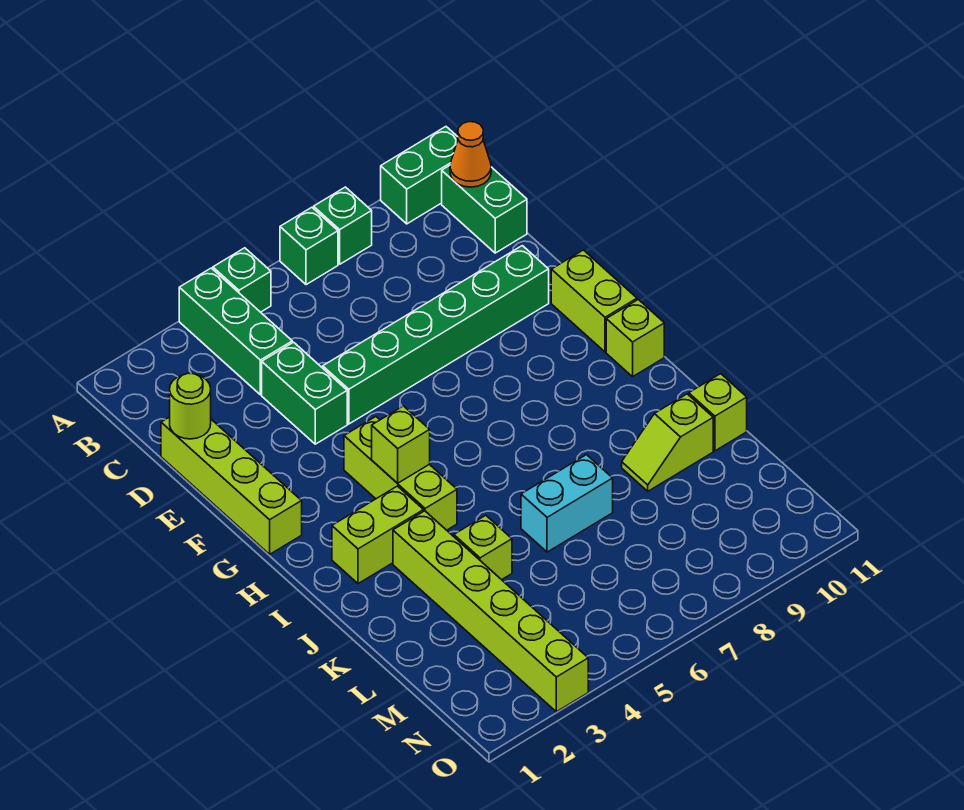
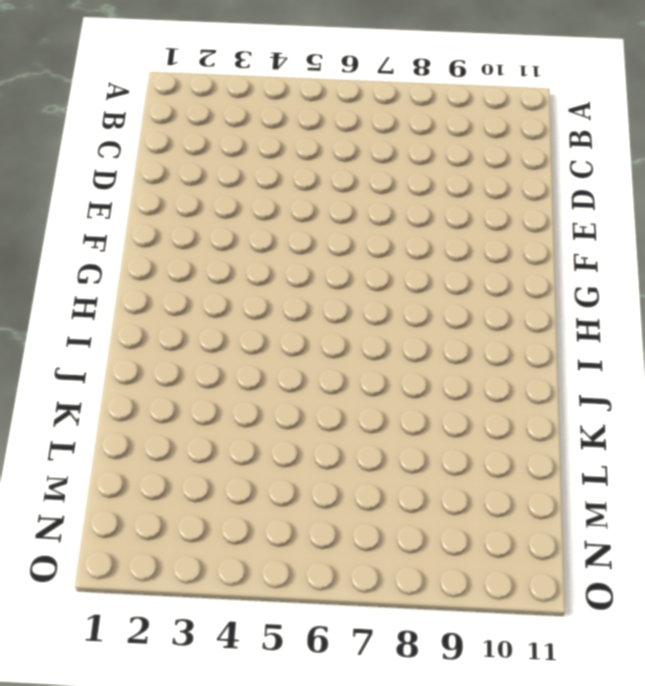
none -> green 1x3 brick [179,268,292,395]
none -> green 1x1 brick [213,248,271,312]
none -> green 1x1 brick [280,207,338,285]

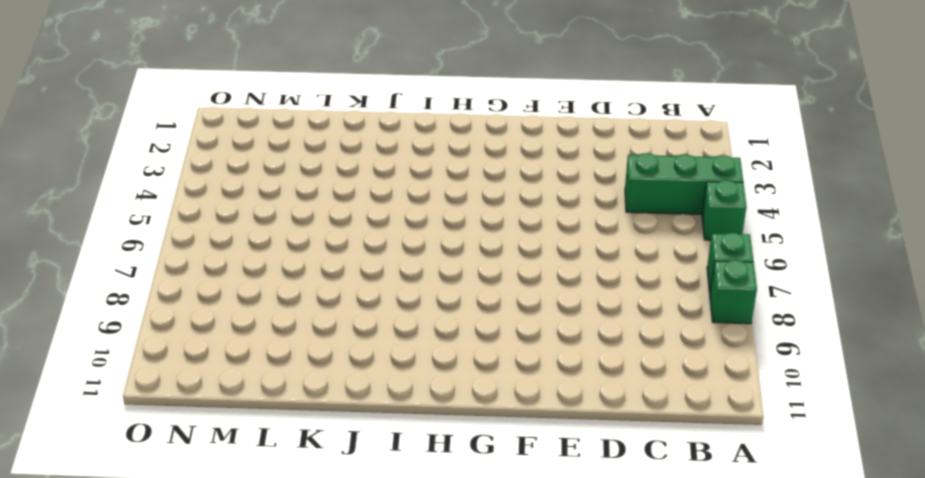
none -> green 1x2 brick [381,127,458,224]
none -> green 1x2 brick [442,165,527,253]
none -> lime 1x4 brick [161,417,302,554]

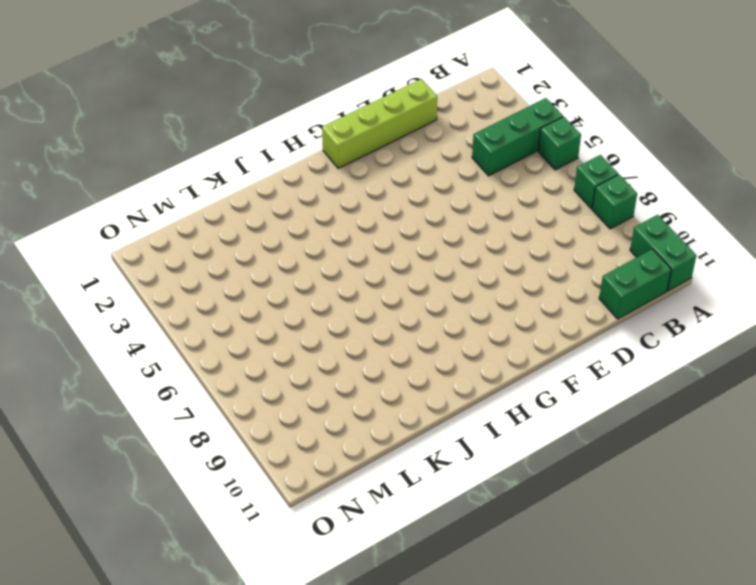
none -> green 1x2 brick [262,342,347,444]
none -> green 1x6 brick [323,246,549,424]
none -> lime 1x2 brick [551,250,637,352]

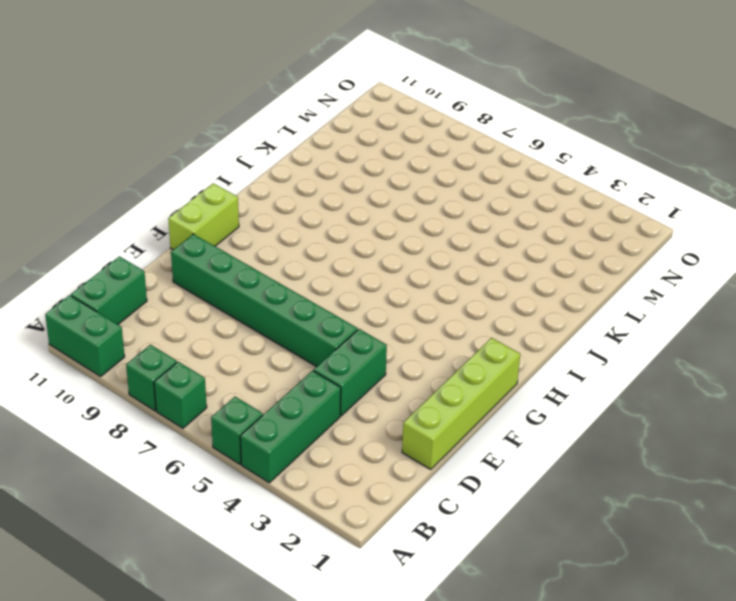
none -> lime 1x3 brick [344,417,457,530]
none -> lime 1x1 brick [606,300,664,377]
none -> lime 1x2 brick [332,486,424,584]

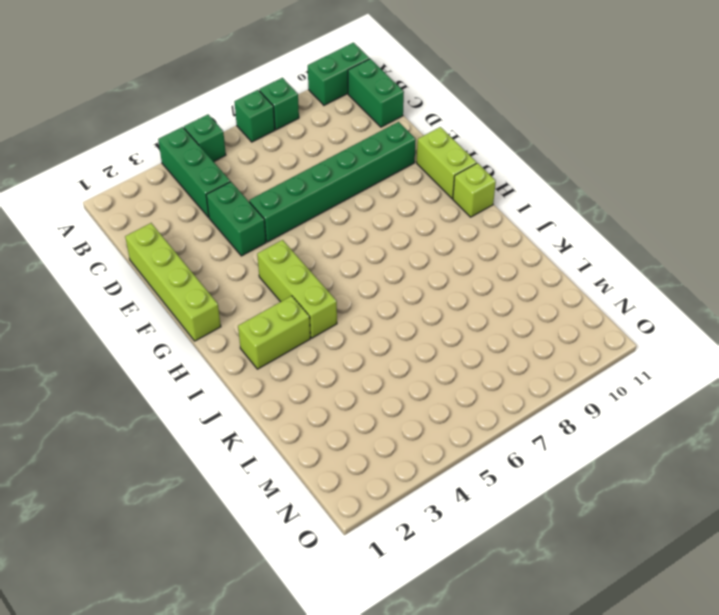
none -> lime 1x6 brick [393,511,588,712]
none -> lime 1x1 brick [454,515,512,580]
none -> cyan 1x2 brick [521,455,613,552]

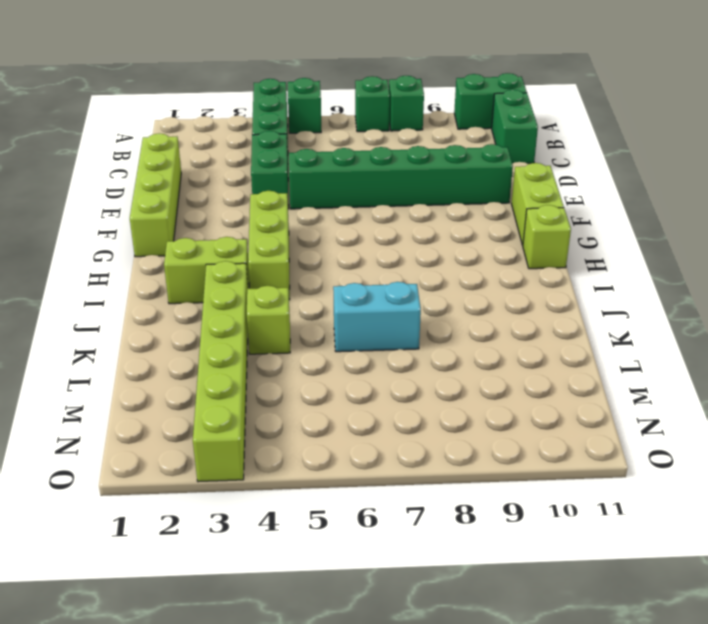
none -> lime 1x2 slope [622,394,713,491]
none -> lime 1x1 brick [689,374,747,451]
none -> orange 1x1 cone [450,122,491,187]

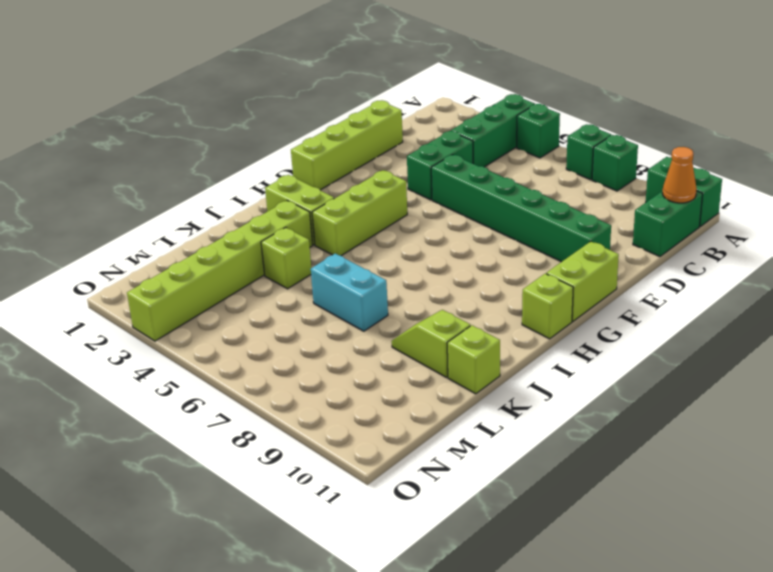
none -> lime 1x1 round brick [170,373,211,439]
none -> lime 1x1 brick [372,406,430,483]

